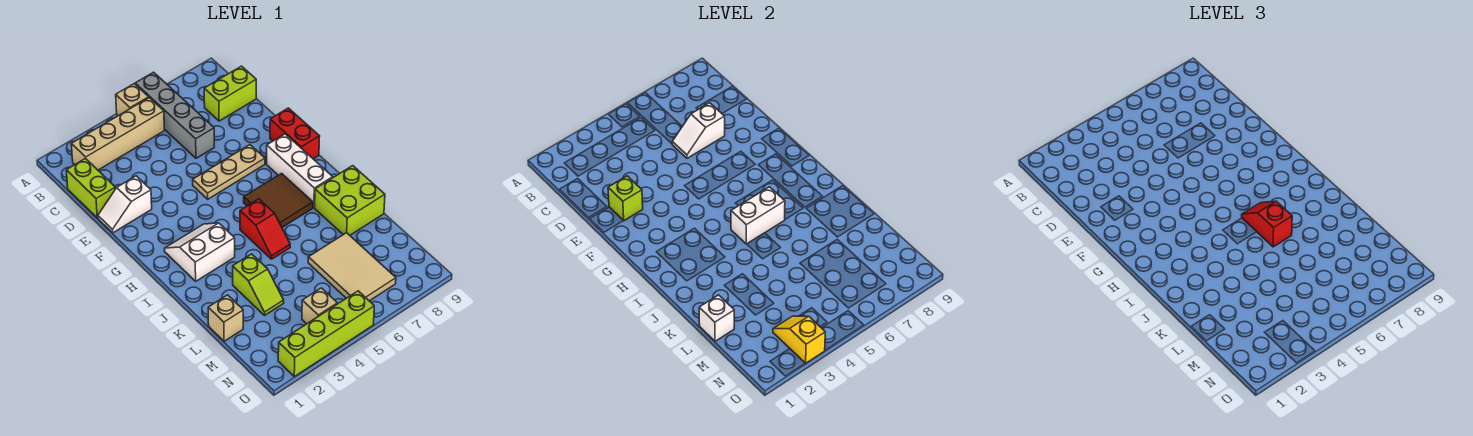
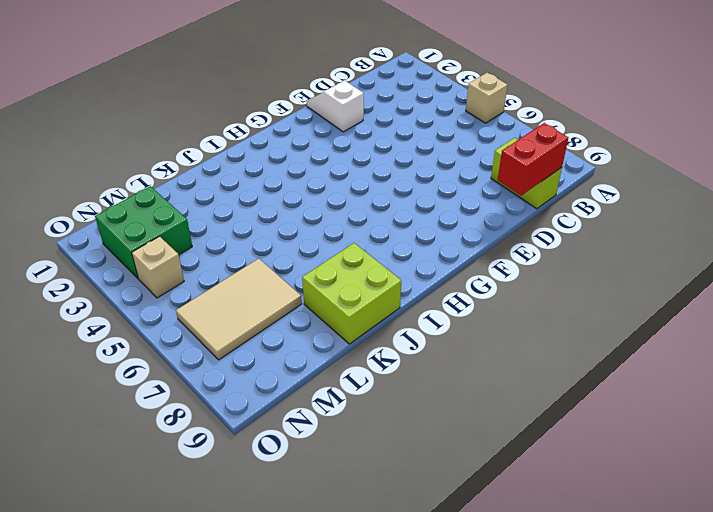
red 1x2 brick [498,123,568,195] -> red 1x2 brick moved to [270,108,320,159]
green 2x2 brick [95,186,192,279] -> none
none -> grey 1x4 brick [135,72,214,158]
none -> tan 1x4 brick [71,98,164,170]
none -> lime 1x2 brick [66,158,115,218]

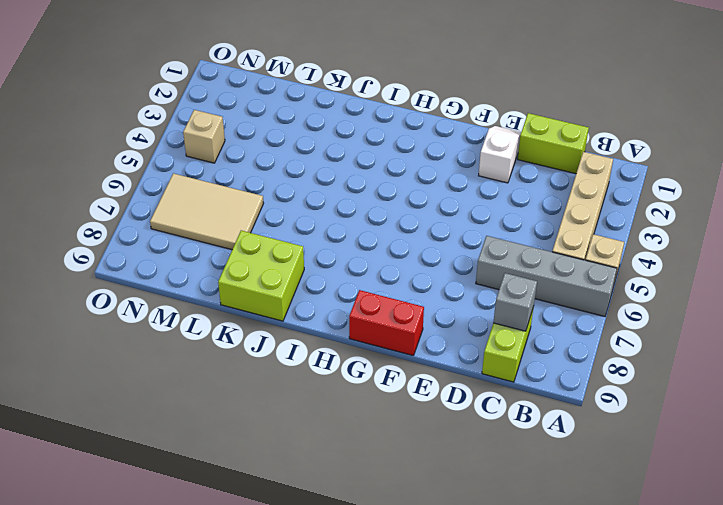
grey 1x1 brick [493,273,537,331] -> none
none -> tan 1x3 plate [193,145,265,199]
none -> white 1x3 brick [267,134,333,207]
none -> white 2x2 slope [165,223,235,281]

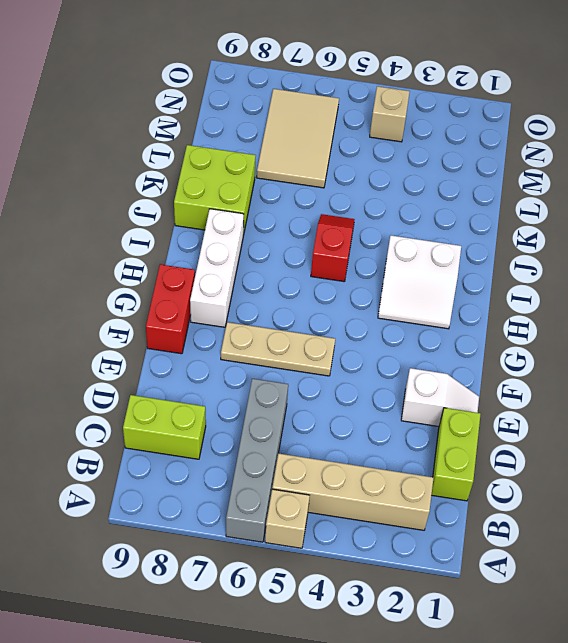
none -> brown 2x2 tile [244,174,313,227]
none -> lime 1x2 slope [233,254,284,315]
none -> tan 1x1 brick [208,295,243,341]

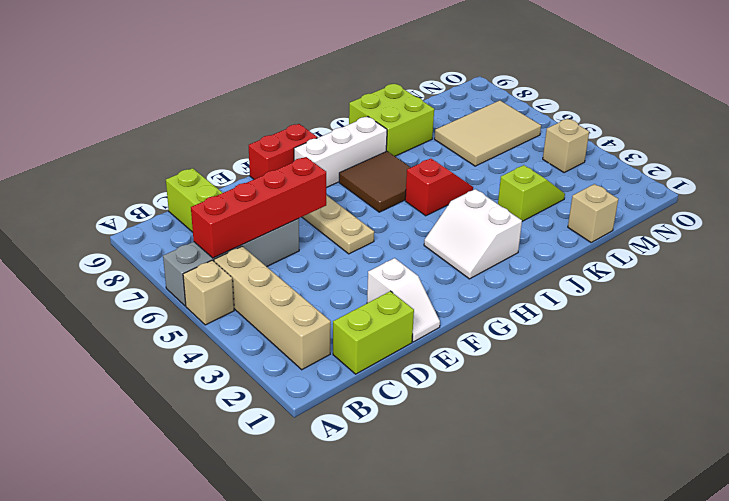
red 1x4 brick [191,157,326,258] -> white 1x2 slope [672,103,725,158]
none -> lime 1x4 brick [278,291,374,377]
none -> lime 1x1 brick [608,176,643,221]
none -> white 1x2 brick [731,187,785,244]

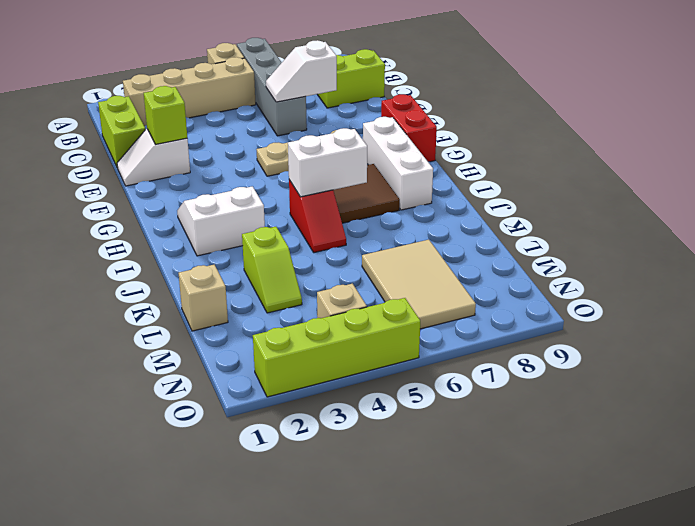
none -> lime 2x2 brick [315,166,385,235]
none -> white 1x1 brick [699,295,734,341]
none -> yellow 1x2 slope [773,316,825,363]

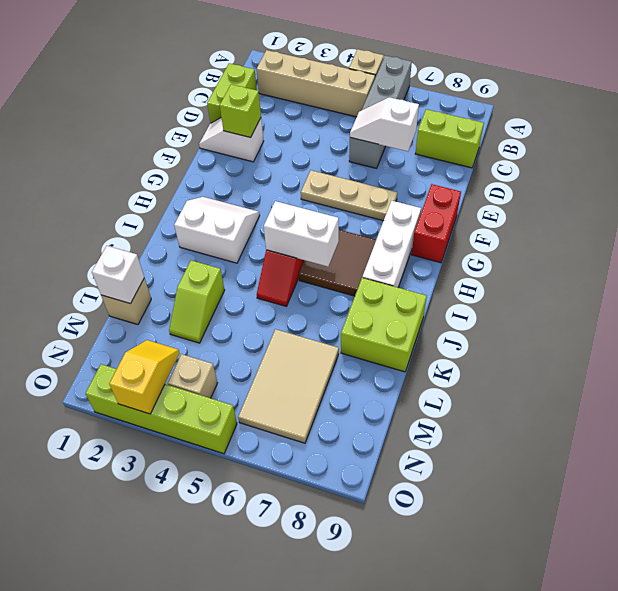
none -> red 1x2 slope [1242,201,1292,247]

